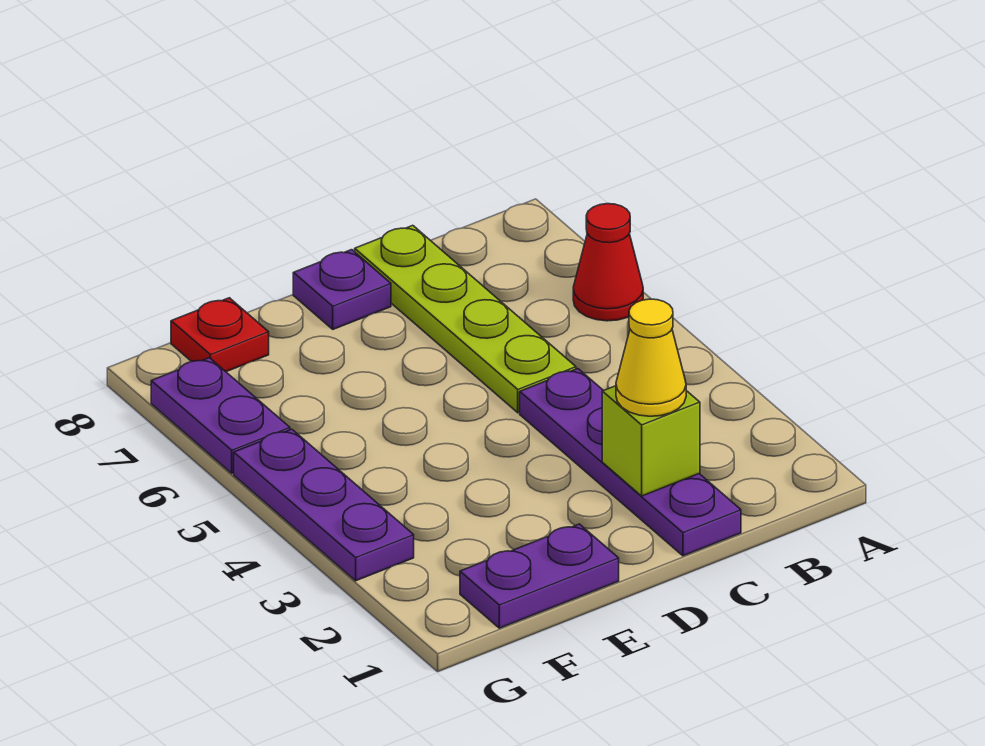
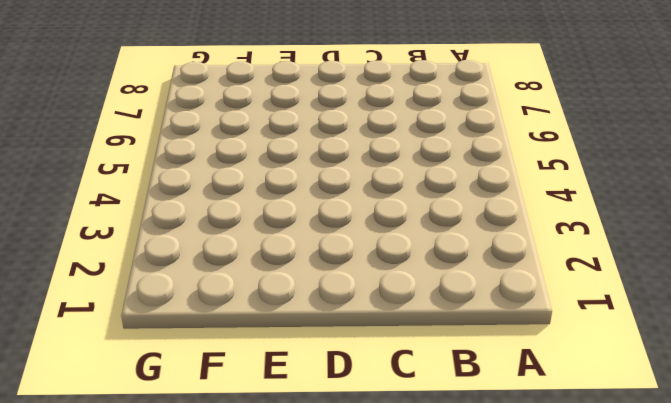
none -> red 1x1 cone [573,204,643,321]
none -> purple 1x4 plate [520,369,741,556]

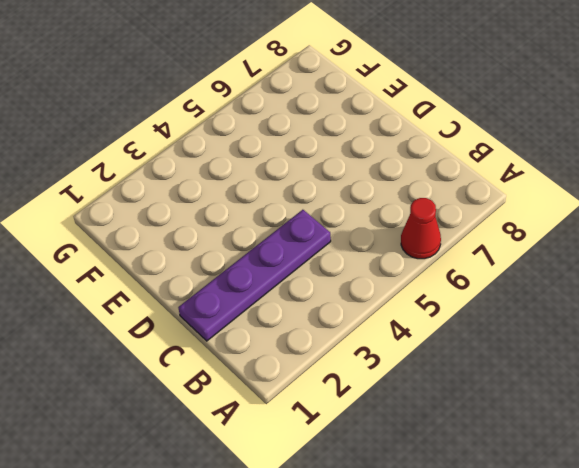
none -> lime 1x4 plate [355,225,576,413]
none -> purple 1x1 plate [293,250,391,329]

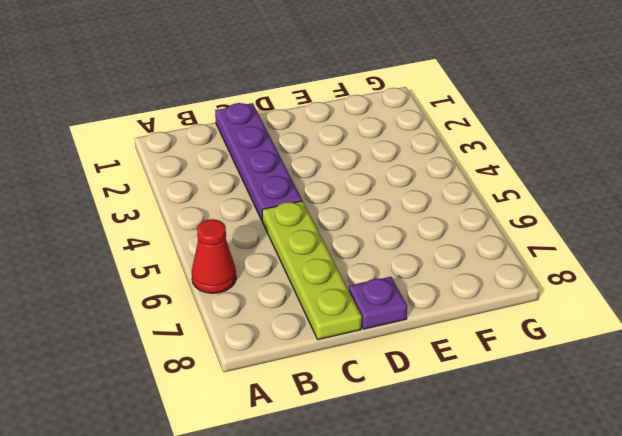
none -> purple 1x2 plate [460,524,619,628]
none -> red 1x1 plate [171,298,269,372]

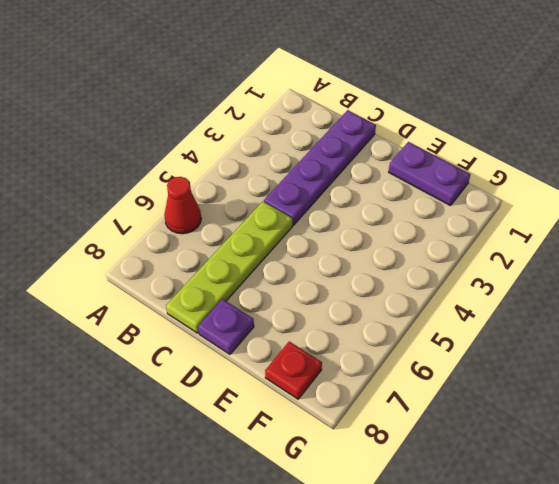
none -> purple 1x3 plate [234,429,414,581]
none -> purple 1x2 plate [151,358,290,473]

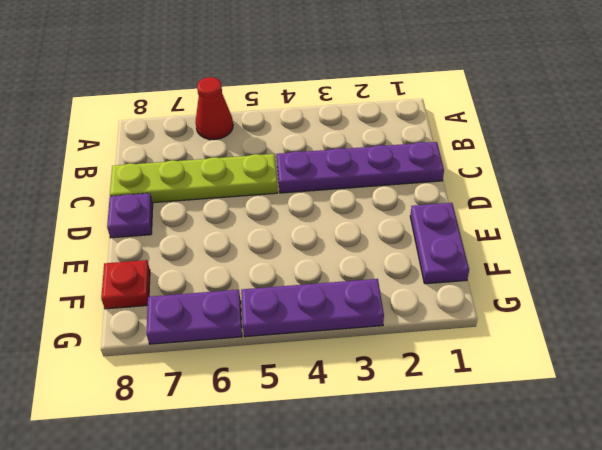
none -> lime 1x1 brick [602,386,700,496]
none -> yellow 1x1 cone [616,299,686,416]

